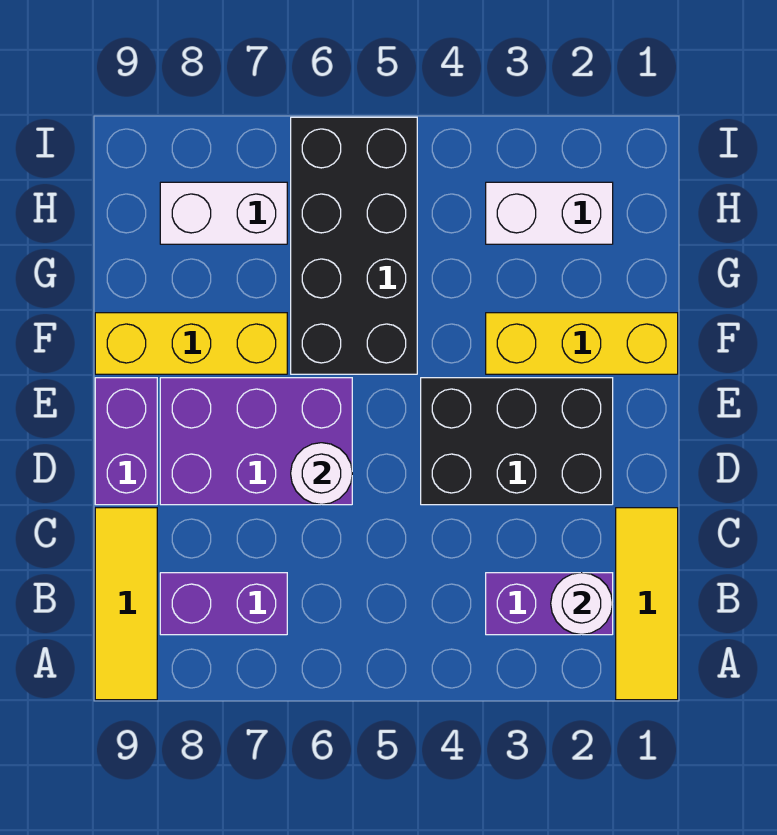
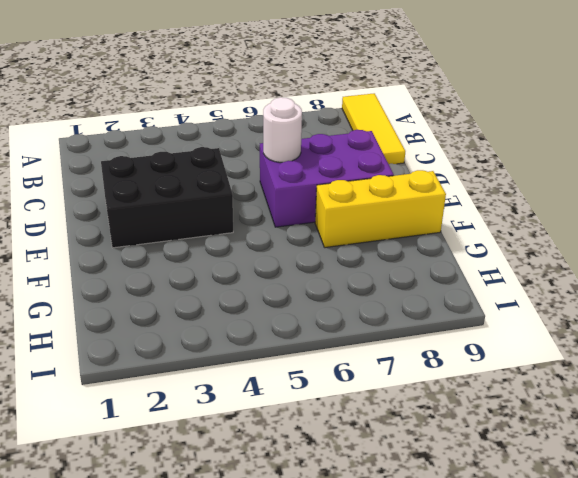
none -> yellow 1x3 tile [616,508,678,700]
none -> purple 1x2 brick [486,573,613,635]
none -> purple 1x2 brick [160,573,287,635]

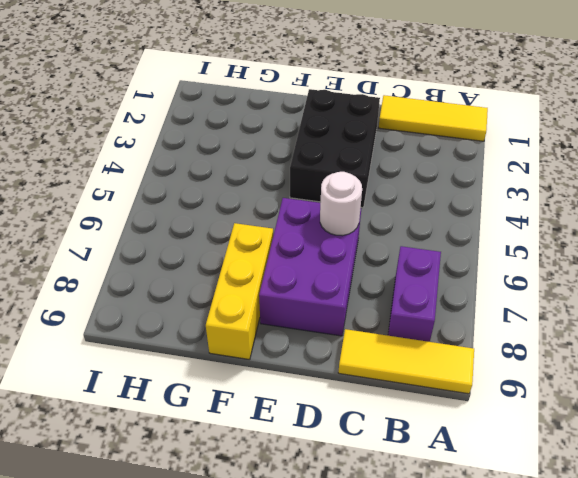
none -> purple 1x2 brick [486,573,613,635]
none -> purple 1x2 brick [95,378,157,505]
none -> yellow 1x3 brick [486,313,678,374]

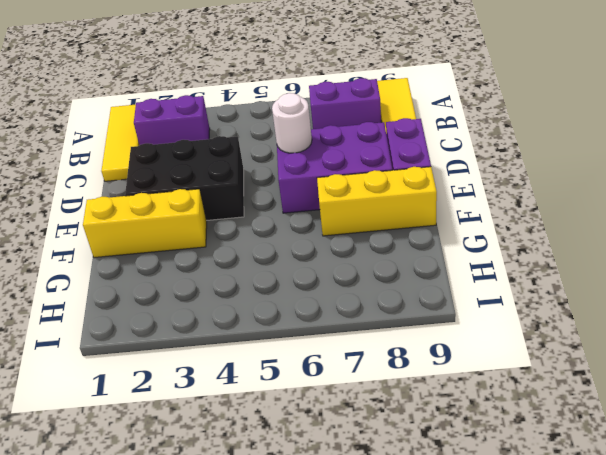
none -> black 2x4 brick [291,117,417,374]
none -> white 1x2 brick [486,182,613,244]
none -> white 1x2 brick [160,182,287,244]

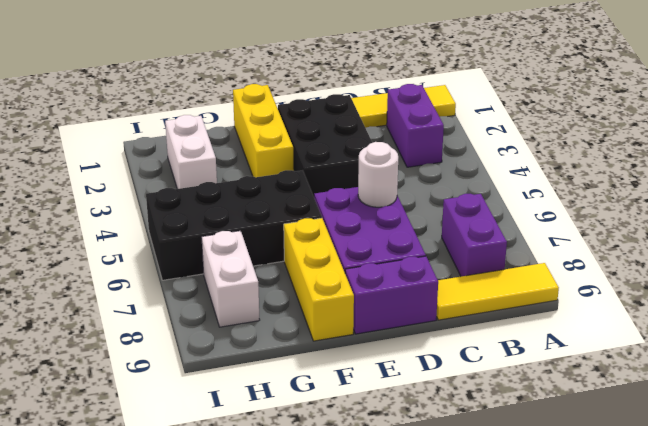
none -> white 1x1 round brick [551,573,613,635]

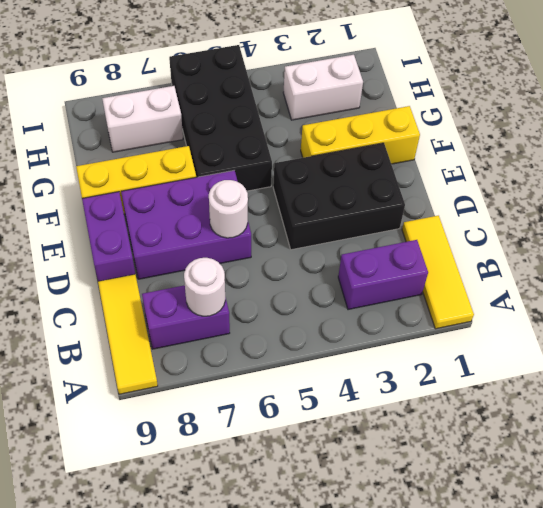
white 1x1 round brick [184,258,225,316] -> white 1x1 round brick moved to [551,573,613,635]

